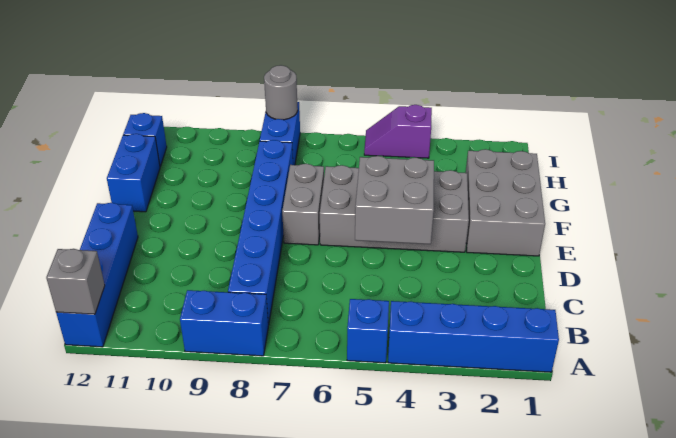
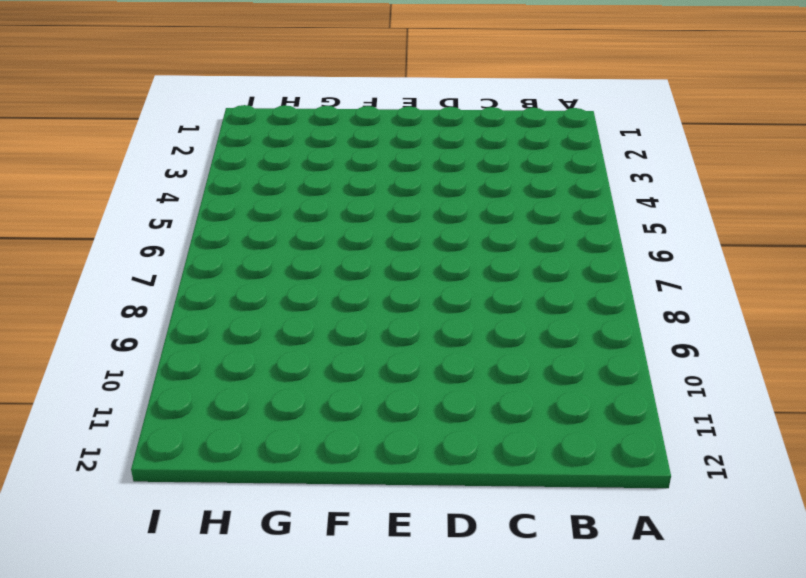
none -> blue 1x4 brick [388,301,559,372]
none -> blue 1x1 brick [347,299,389,363]
none -> blue 1x2 brick [180,290,268,356]

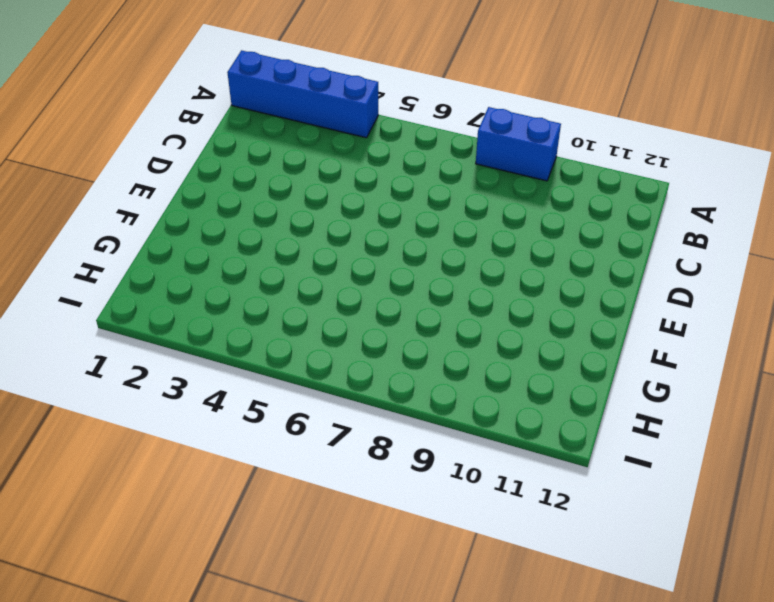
none -> blue 1x1 brick [347,299,389,363]
none -> blue 1x4 brick [56,203,138,347]
none -> blue 1x6 brick [228,140,293,325]

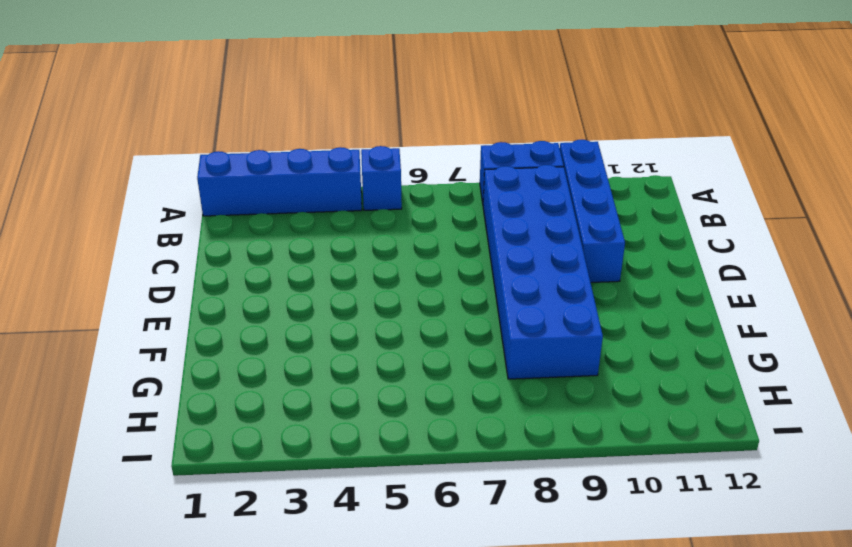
blue 1x4 brick [560,140,625,283] -> blue 1x4 brick moved to [56,203,138,347]
blue 2x6 brick [483,165,603,379] -> blue 1x6 brick [228,140,293,325]
none -> grey 2x3 brick [466,149,545,256]
none -> grey 2x4 brick [320,165,469,252]
none -> grey 1x2 brick [282,164,324,245]

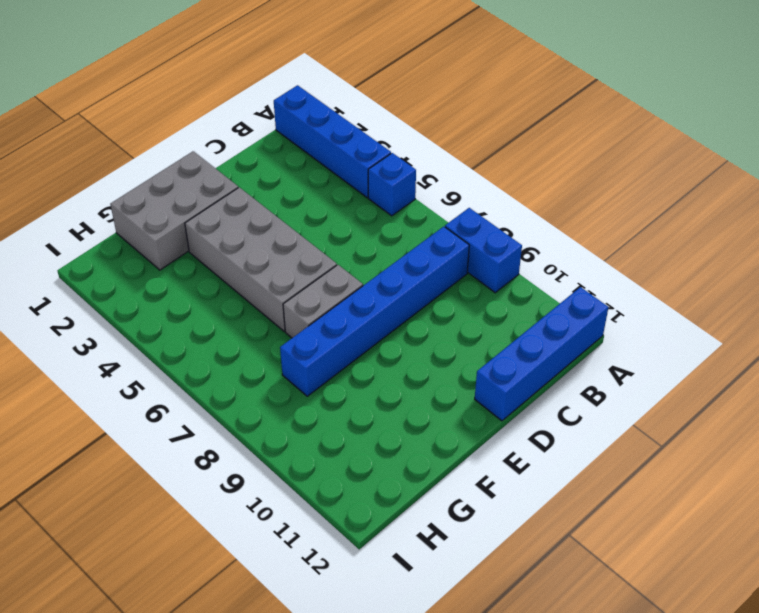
none -> blue 1x2 brick [107,134,160,212]
none -> blue 1x2 brick [260,102,300,165]
none -> blue 1x1 brick [123,113,167,166]

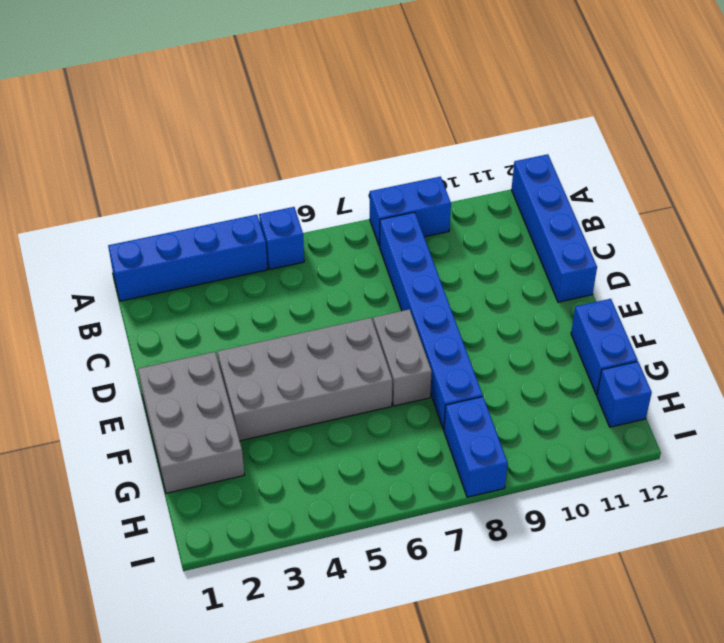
none -> purple 1x2 slope [364,105,432,158]
none -> grey 1x1 brick [46,249,105,314]
none -> grey 2x2 brick [355,156,434,244]

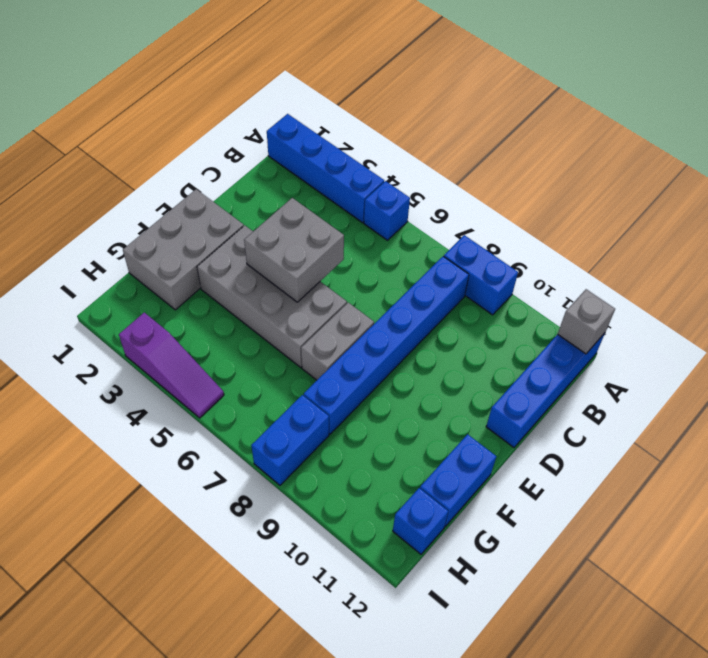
purple 1x3 slope [119,313,224,418] -> purple 1x2 slope [364,105,432,158]
none -> grey 1x1 round brick [264,65,298,120]

